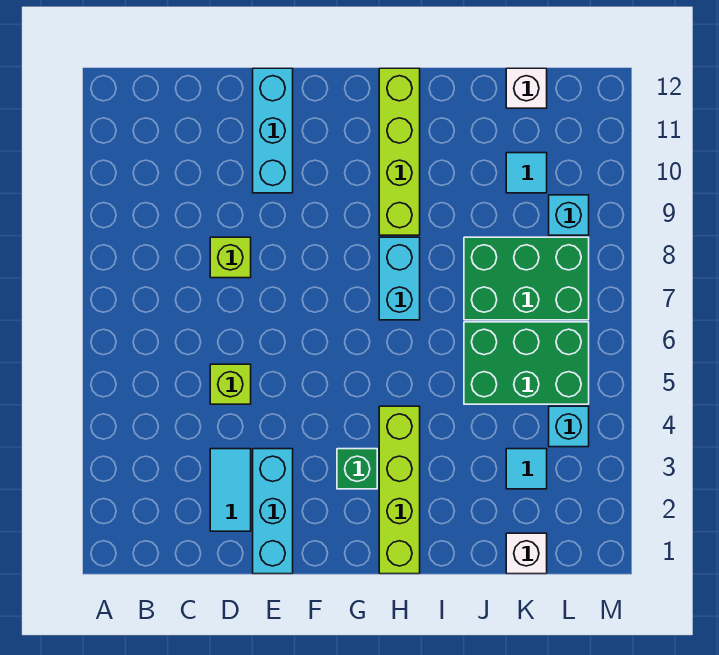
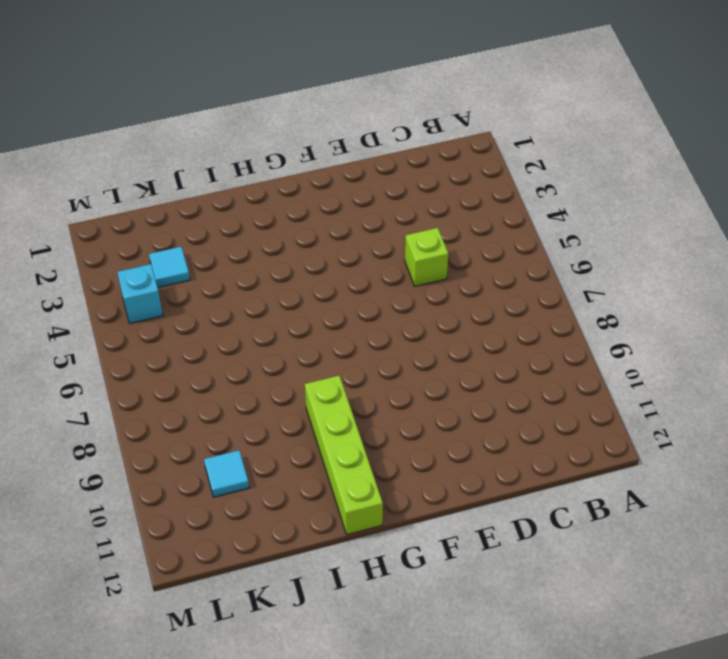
none -> cyan 1x2 tile [210,449,251,531]
none -> lime 1x1 brick [210,237,251,278]
none -> cyan 1x3 brick [253,449,293,574]

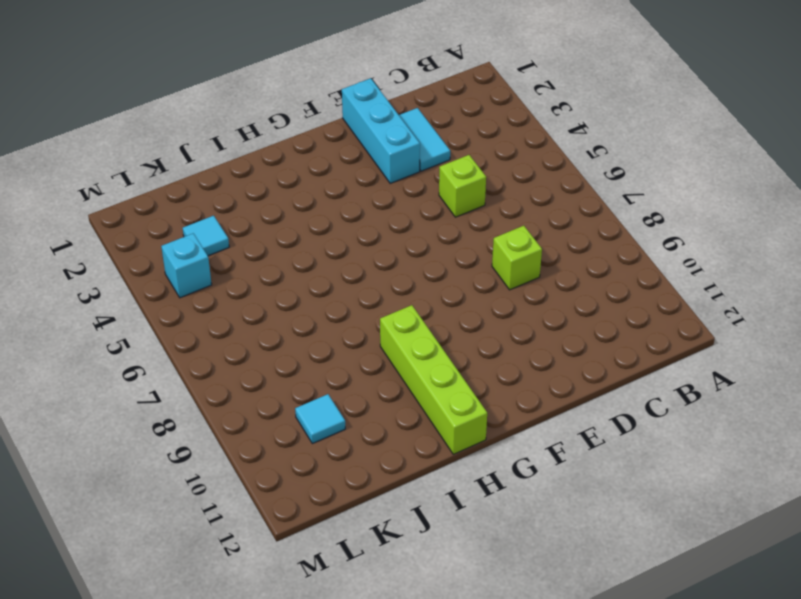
none -> cyan 1x3 brick [253,68,293,193]
none -> green 1x1 brick [337,449,377,489]
none -> lime 1x4 brick [379,406,420,574]

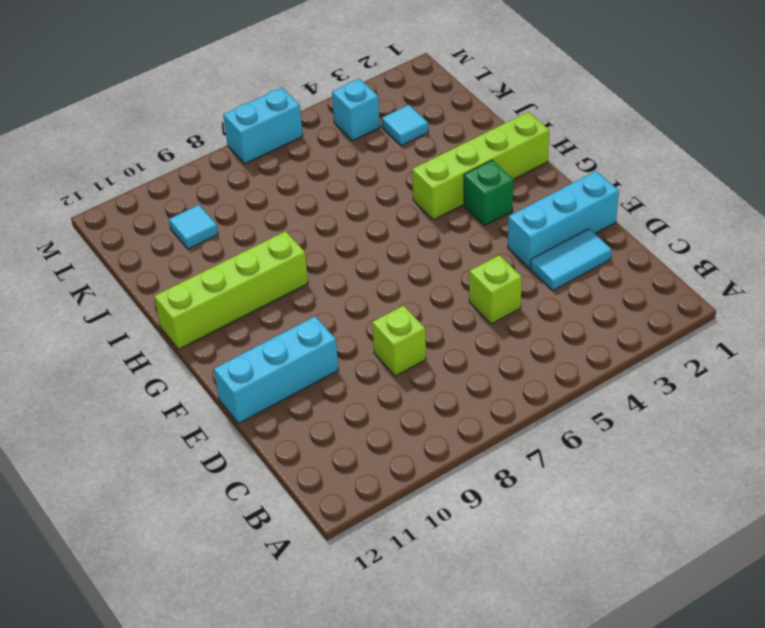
cyan 1x2 brick [223,88,303,164] -> cyan 1x2 brick moved to [379,237,420,320]
none -> green 2x3 brick [464,322,589,404]
none -> green 2x3 brick [464,237,589,320]
none -> white 1x1 brick [506,533,547,574]

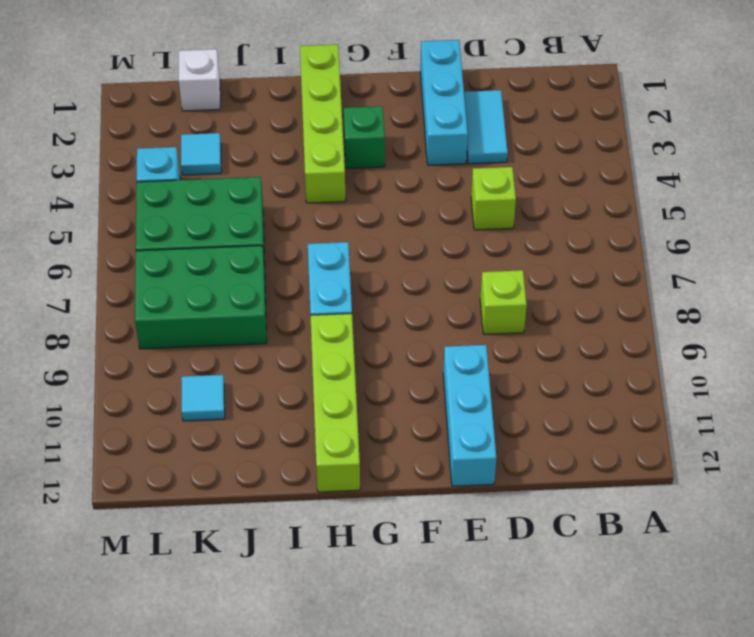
none -> white 1x1 brick [506,68,547,108]
none -> cyan 1x1 brick [549,195,589,235]

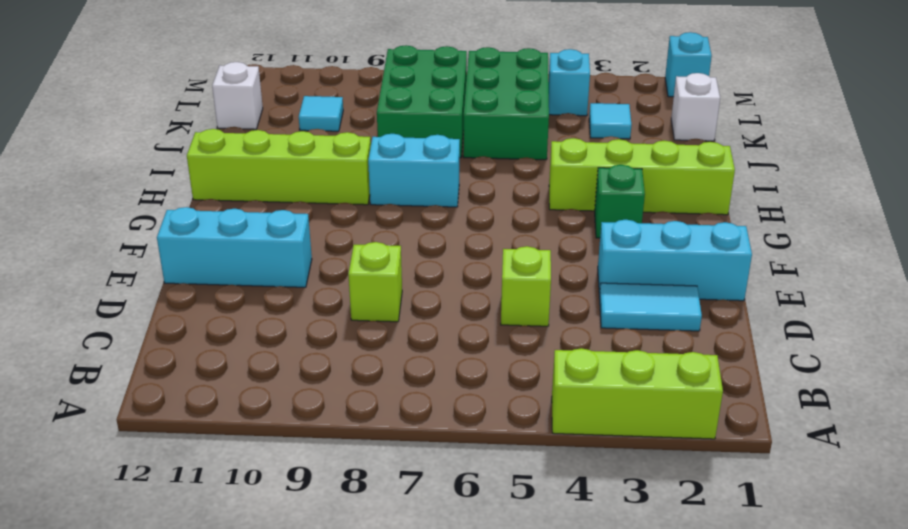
lime 1x3 brick [552,348,723,439] -> none
cyan 1x1 brick [665,32,712,97] -> cyan 1x1 brick moved to [549,195,589,235]

